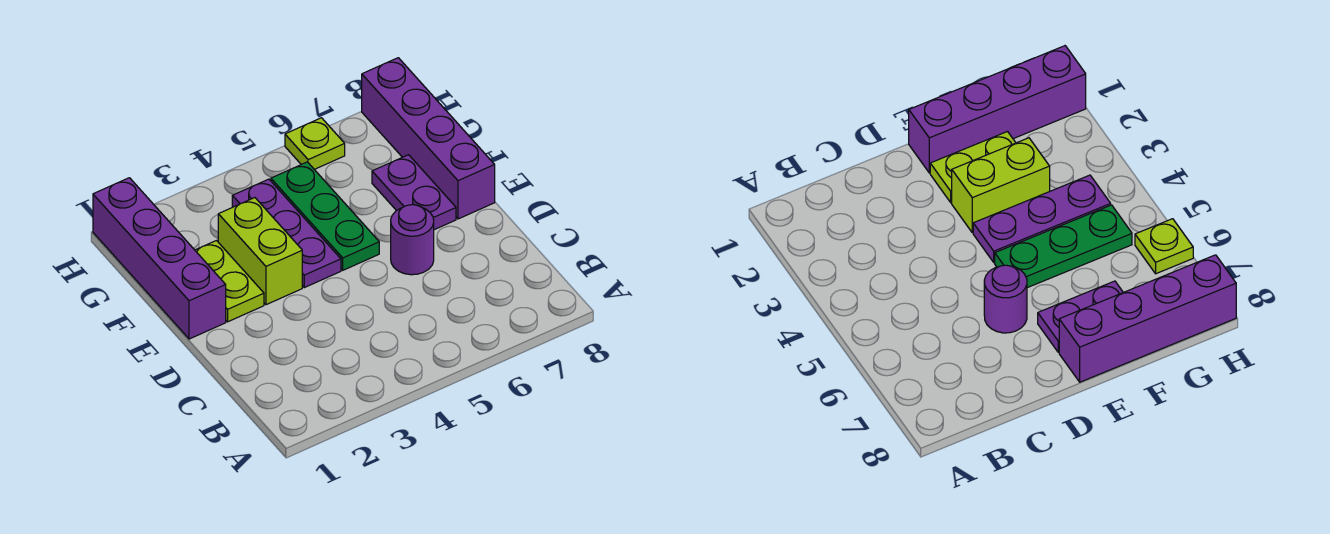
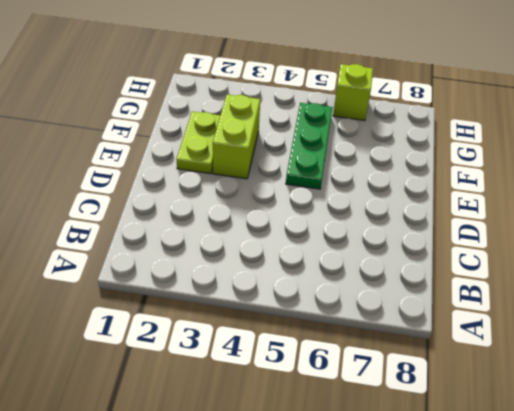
lime 1x1 brick [333,64,373,120] -> lime 1x1 plate [285,118,345,169]
none -> purple 1x1 round brick [391,205,434,275]
none -> purple 1x4 brick [93,178,226,339]

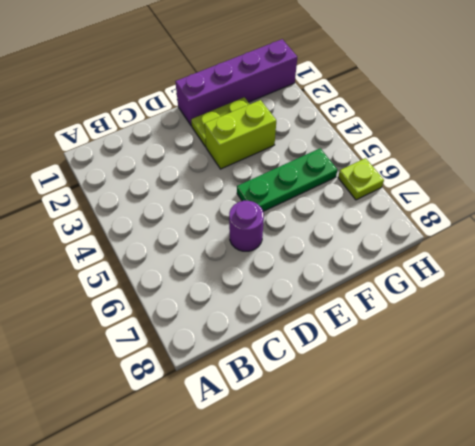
none -> purple 1x3 plate [232,179,341,288]
none -> purple 1x2 plate [372,155,456,230]

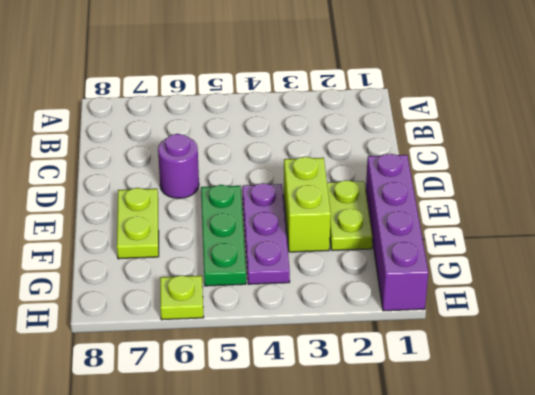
lime 1x2 plate [117,188,159,259] -> purple 1x2 plate [372,155,456,230]
none -> purple 1x4 brick [362,58,495,219]

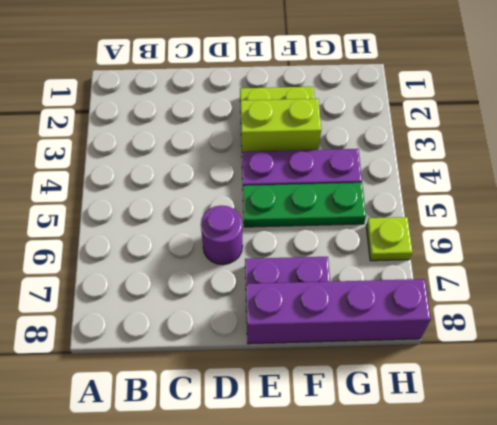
none -> purple 1x4 brick [93,178,226,339]

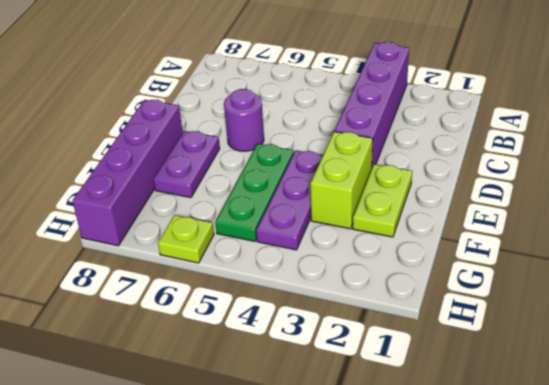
purple 1x4 brick [335,42,409,167] -> purple 1x4 brick moved to [93,178,226,339]

